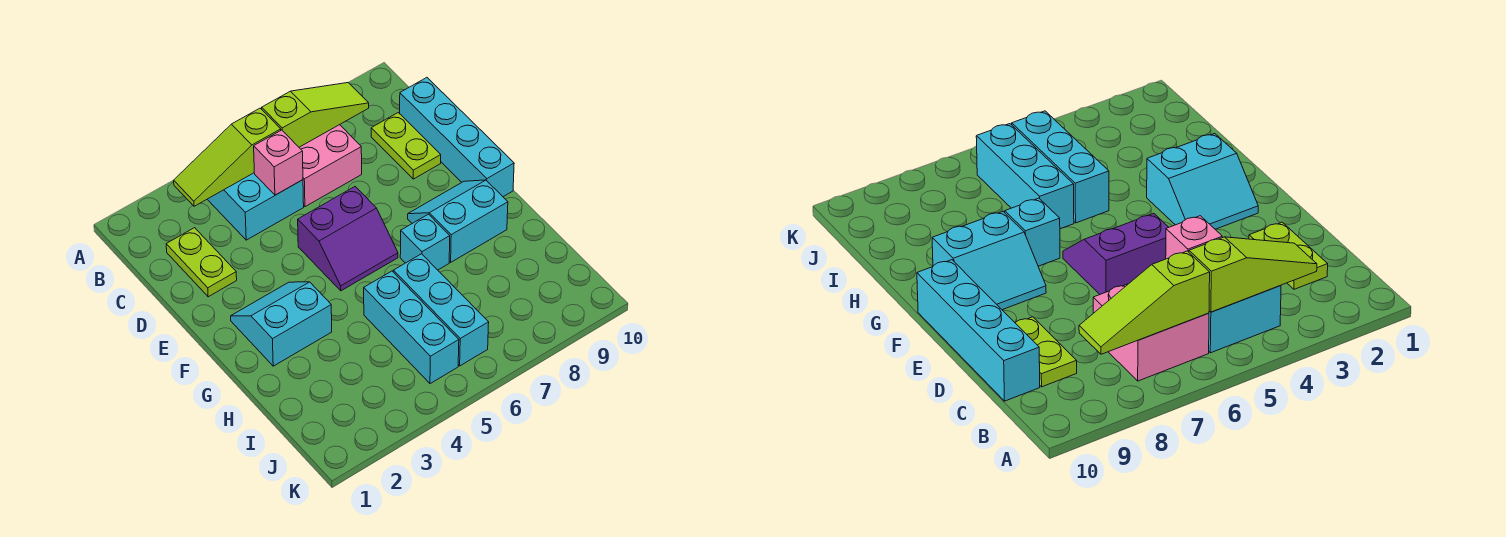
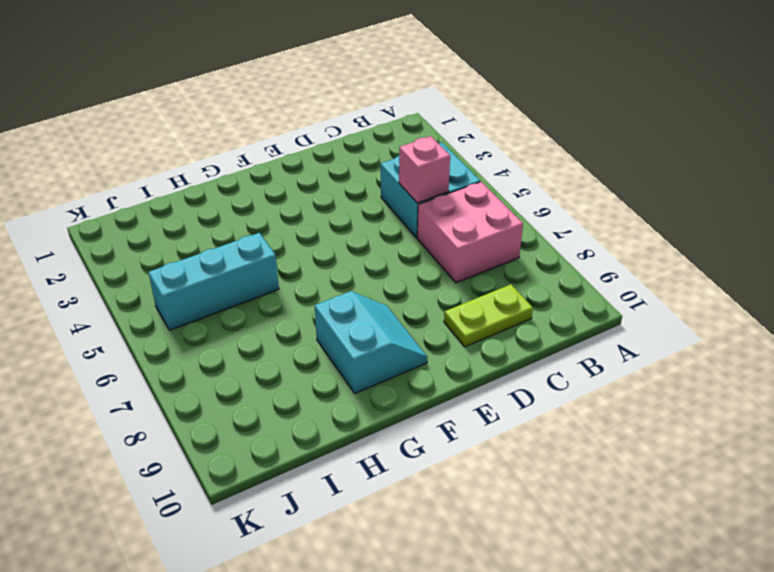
none -> lime 1x2 plate [166,228,237,297]
none -> cyan 1x4 brick [400,78,514,197]
none -> purple 2x2 slope [298,187,398,291]

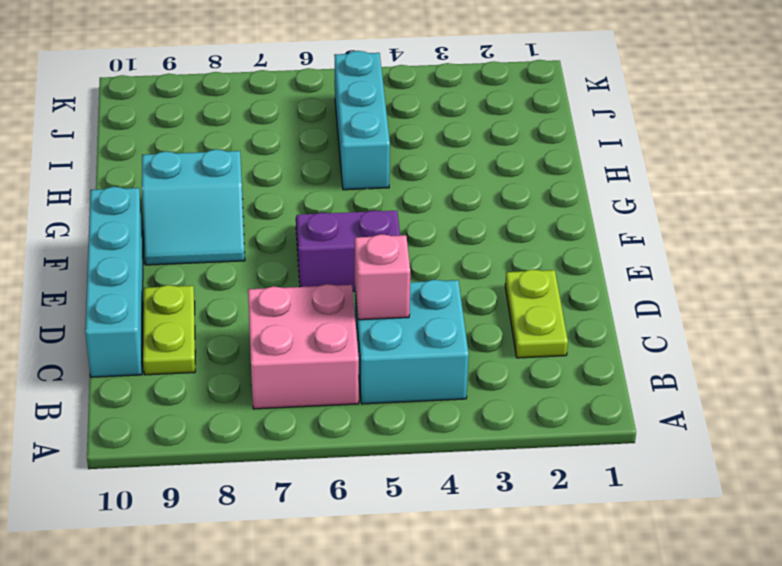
none -> cyan 2x2 slope [231,282,332,366]
none -> cyan 1x1 brick [400,214,450,270]
none -> cyan 1x3 brick [393,254,489,366]

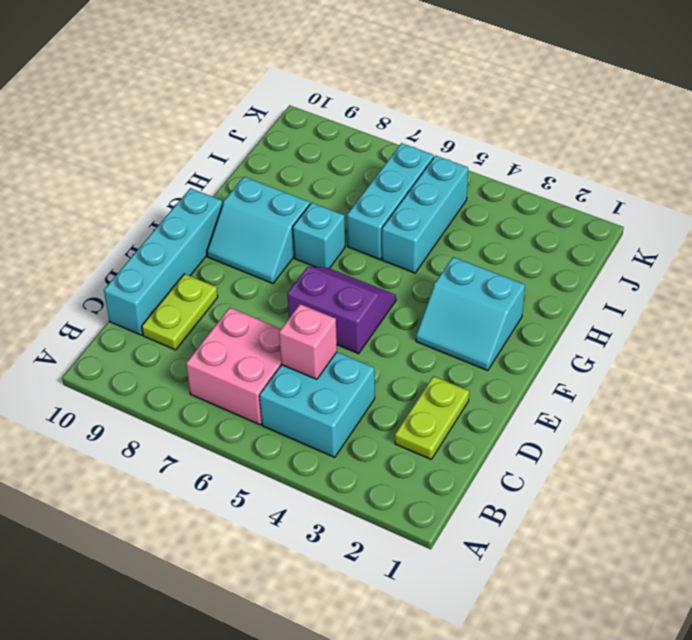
none -> lime 1x3 slope [174,108,281,206]
none -> lime 1x3 slope [262,83,369,147]

